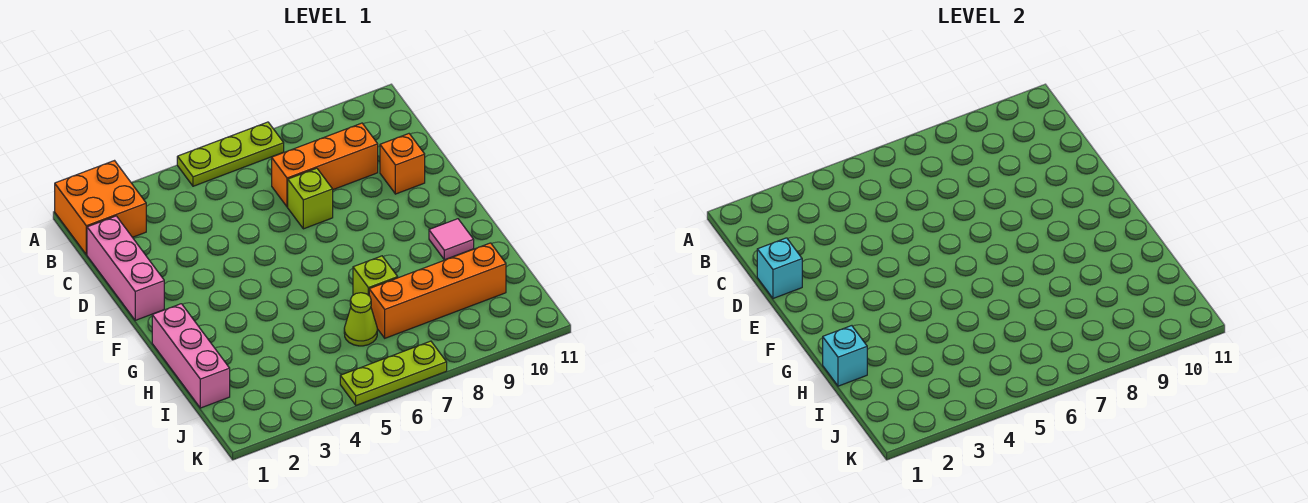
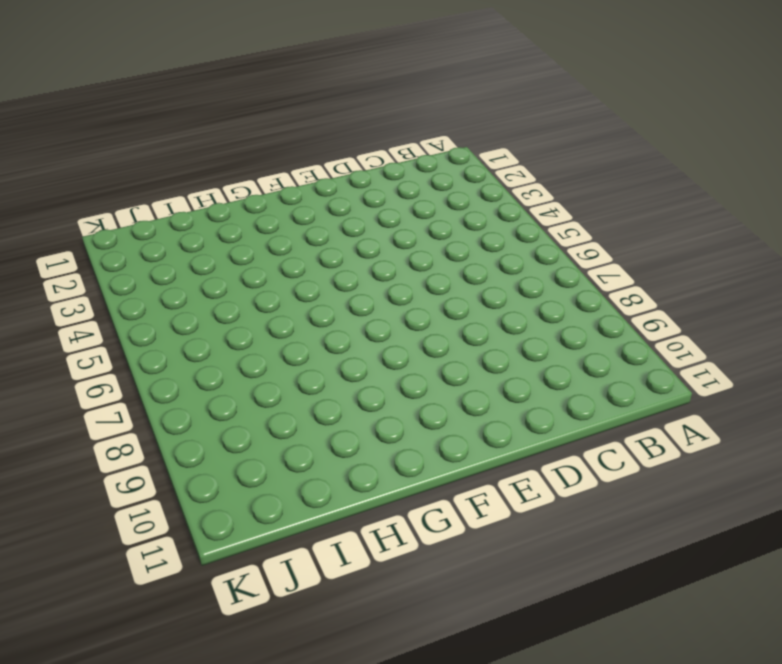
none -> orange 2x2 brick [55,161,146,255]
none -> lime 1x3 plate [177,122,284,186]
none -> pink 1x3 brick [87,216,164,320]

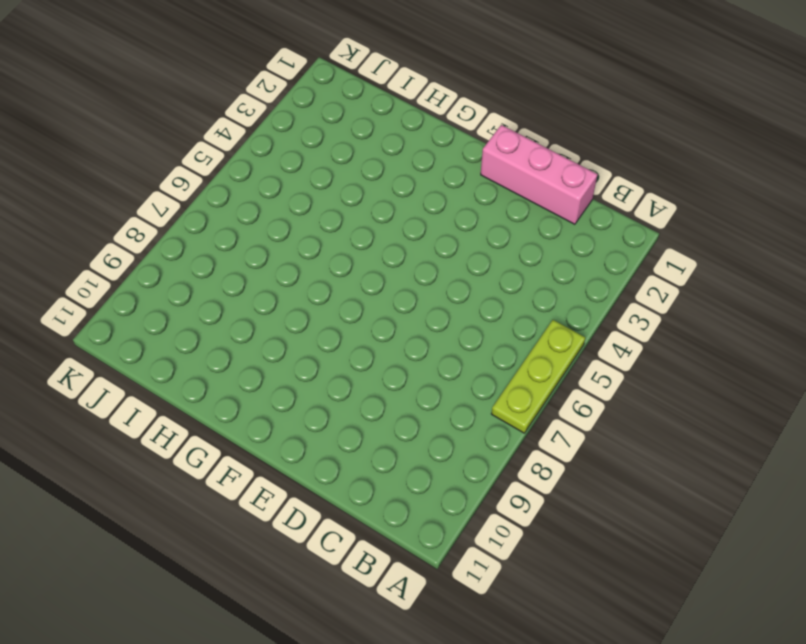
none -> orange 2x2 brick [55,161,146,255]
none -> orange 1x3 brick [272,123,378,207]
none -> lime 1x1 brick [288,168,333,229]

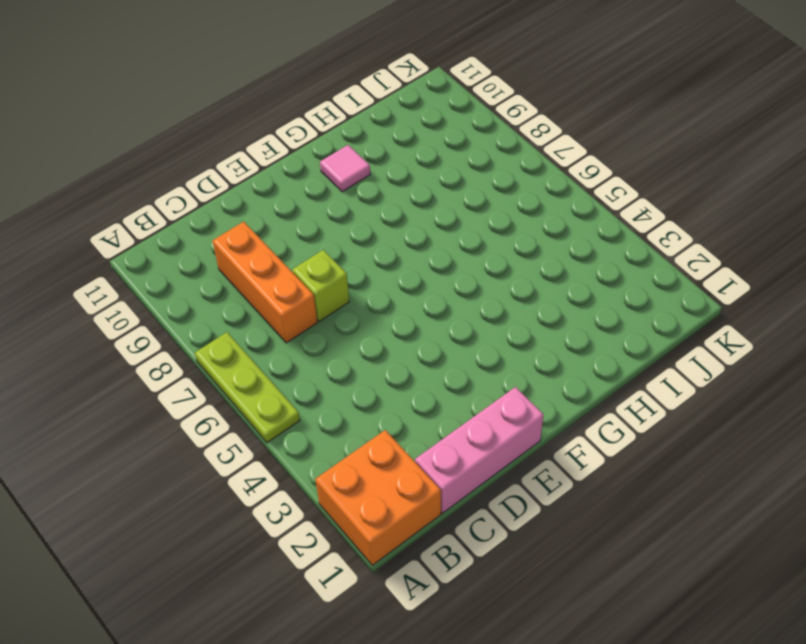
none -> orange 1x1 brick [380,134,425,194]
none -> pink 1x3 brick [152,304,230,408]
none -> lime 1x1 brick [353,256,398,295]

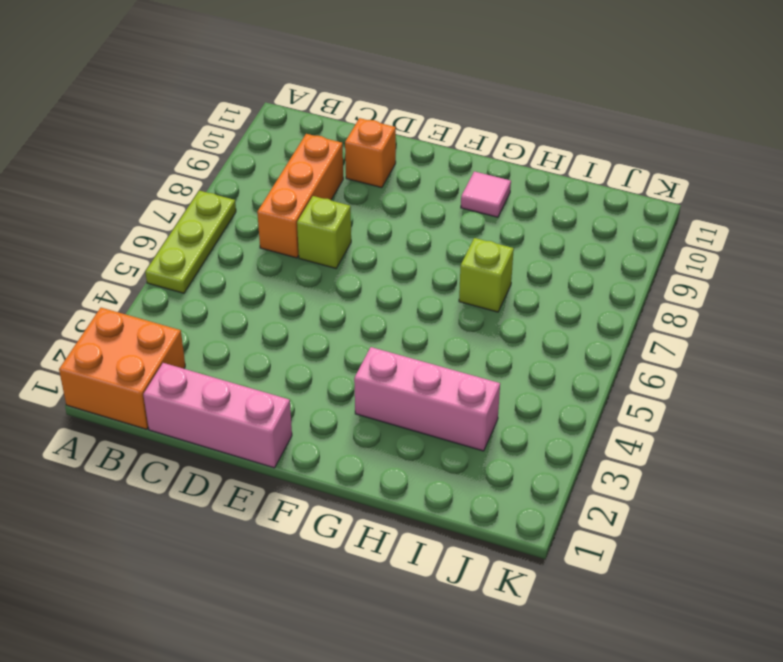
pink 1x3 brick [354,347,500,451] -> pink 1x3 brick moved to [152,304,230,408]
none -> lime 1x1 cone [344,293,377,346]
none -> orange 1x4 brick [369,243,506,338]
none -> lime 1x3 plate [340,341,447,405]

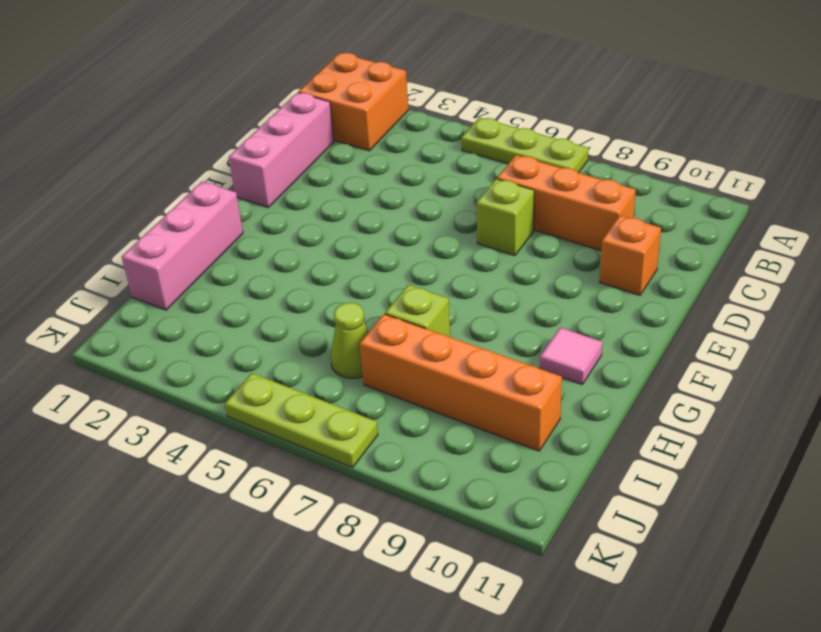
none -> cyan 1x1 brick [757,238,802,298]
none -> cyan 1x1 brick [823,326,867,386]

